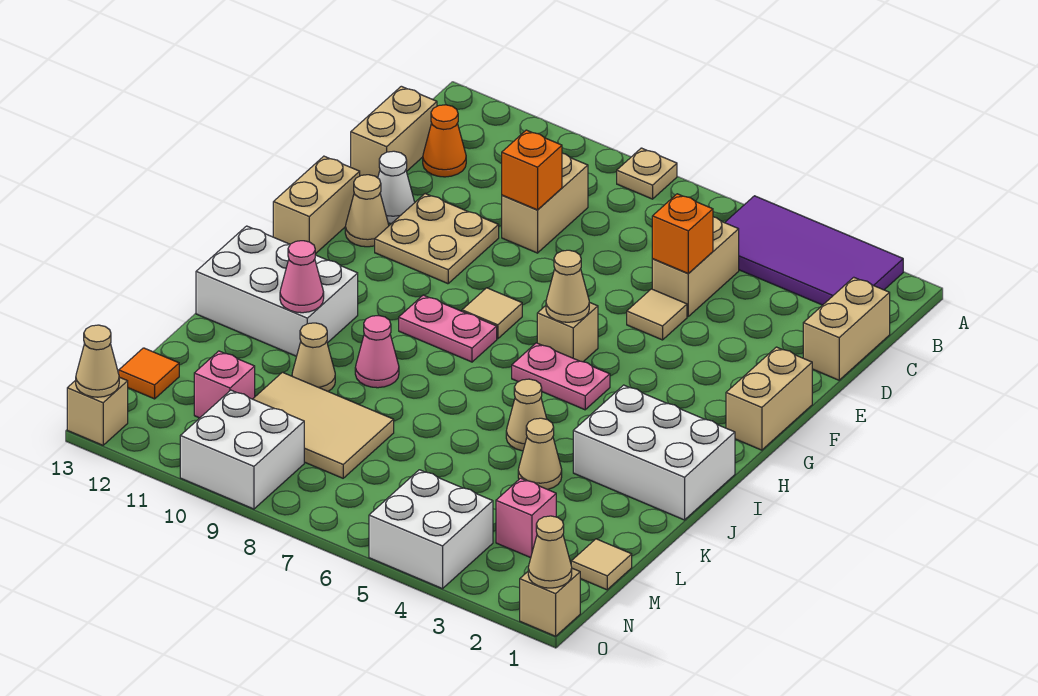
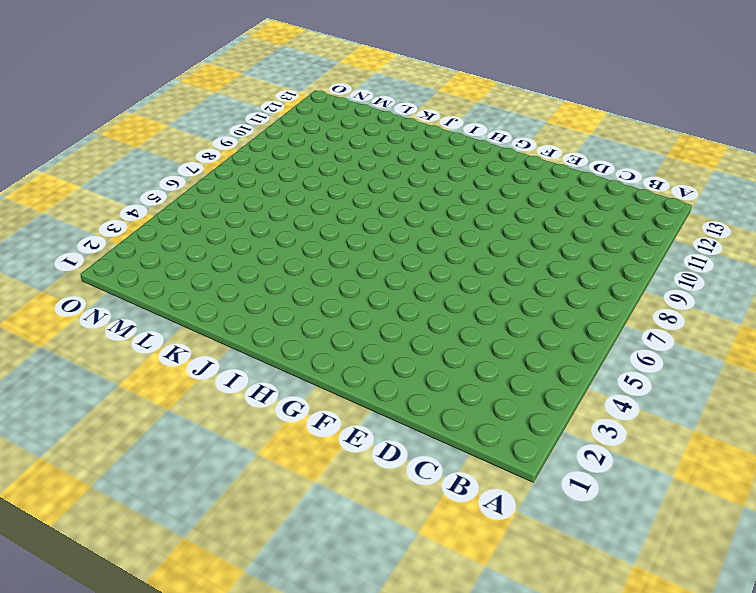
none -> purple 2x4 tile [725,196,903,305]
none -> tan 1x1 plate [617,148,677,199]
none -> tan 1x2 brick [803,277,890,380]
none -> tan 1x2 brick [652,217,739,316]

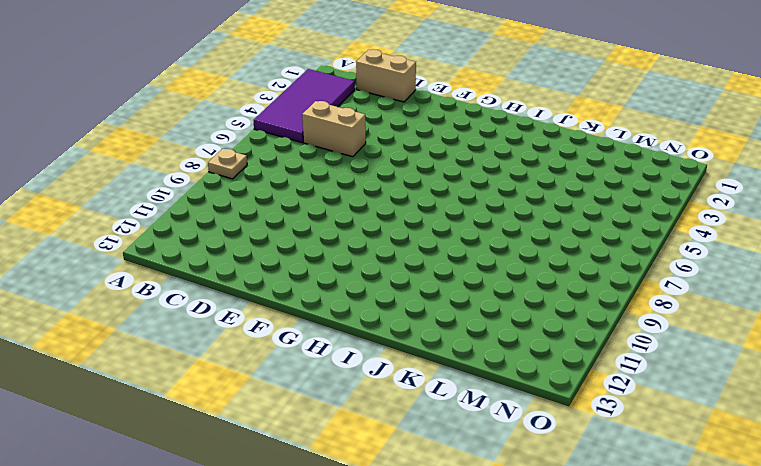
none -> tan 1x2 brick [502,153,588,253]
none -> orange 1x1 cone [423,105,466,177]
none -> tan 1x2 brick [351,86,437,178]
none -> tan 1x1 tile [627,289,687,340]

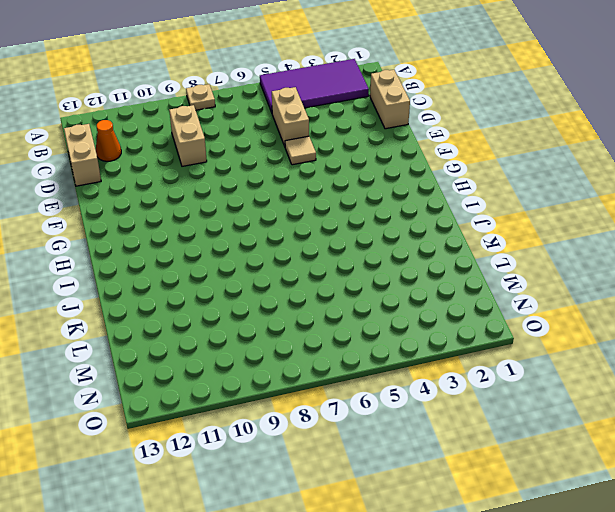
none -> tan 2x2 plate [375,194,499,284]
none -> white 1x1 cone [378,151,415,223]
none -> tan 1x2 brick [726,347,812,450]
none -> tan 1x1 cone [345,175,389,247]

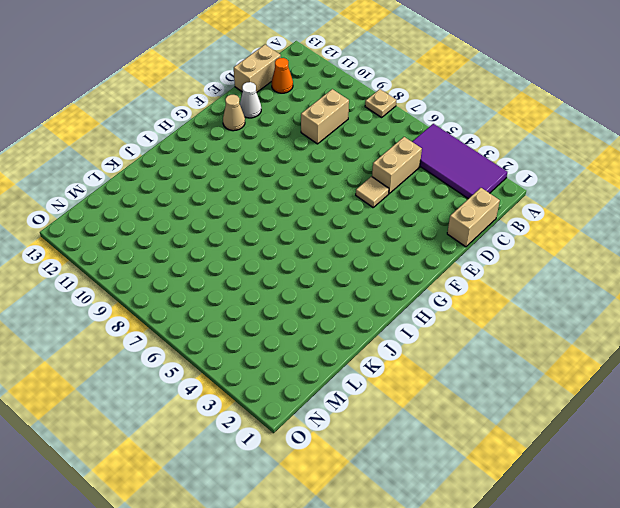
none -> tan 2x2 plate [375,194,499,284]
none -> tan 1x2 brick [726,347,812,450]
none -> tan 1x2 brick [273,156,360,254]
none -> tan 1x1 brick [537,302,598,362]

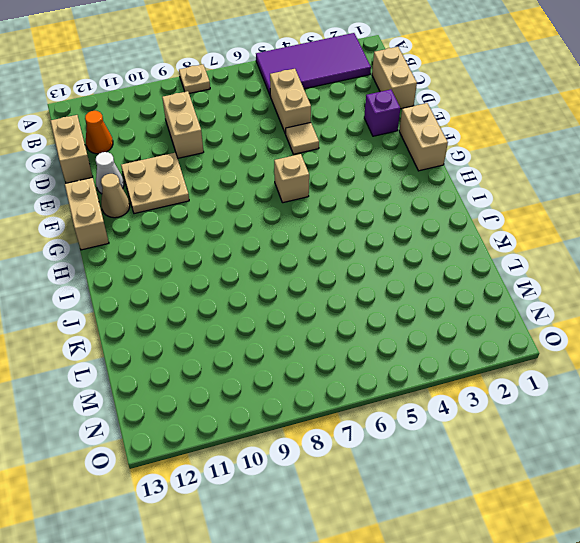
purple 1x1 brick [364,90,400,136] -> none
none -> tan 1x1 tile [462,288,522,339]
none -> pink 1x2 plate [512,343,610,410]
none -> pink 1x2 plate [399,295,497,362]
none -> white 2x3 brick [573,385,735,520]

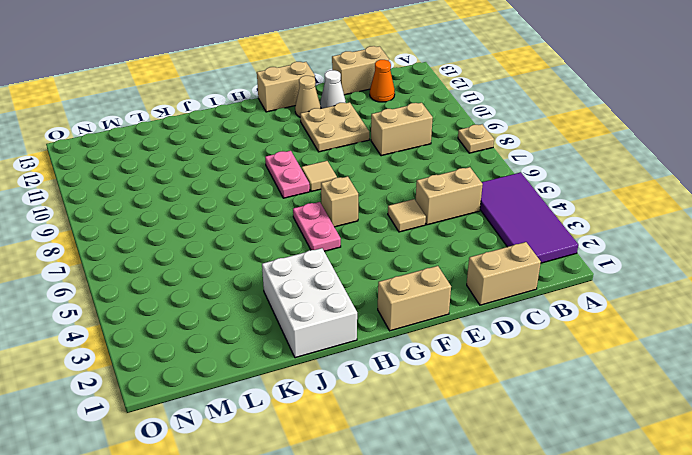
none -> white 2x3 brick [196,226,358,356]
none -> tan 1x1 cone [506,379,547,451]
none -> pink 1x1 cone [355,316,399,388]
none -> tan 1x1 cone [518,418,562,490]

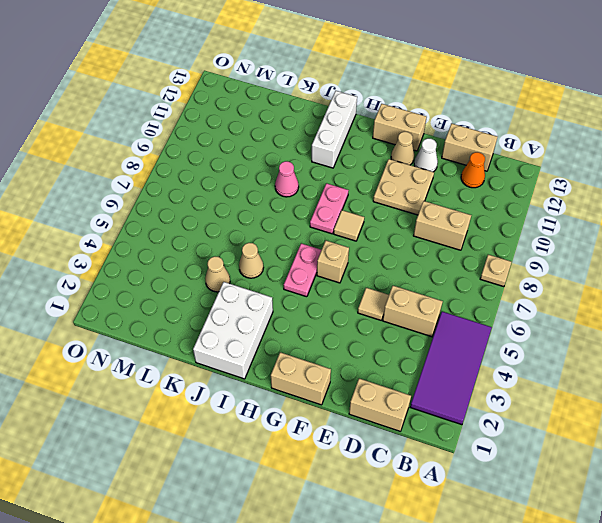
white 1x3 brick [312,91,357,168] -> white 2x3 brick [196,226,358,356]
none -> tan 1x1 cone [292,323,335,391]
none -> tan 2x3 tile [253,372,394,478]
none -> tan 1x1 tile [571,539,632,590]
none -> pink 1x1 brick [496,478,556,558]

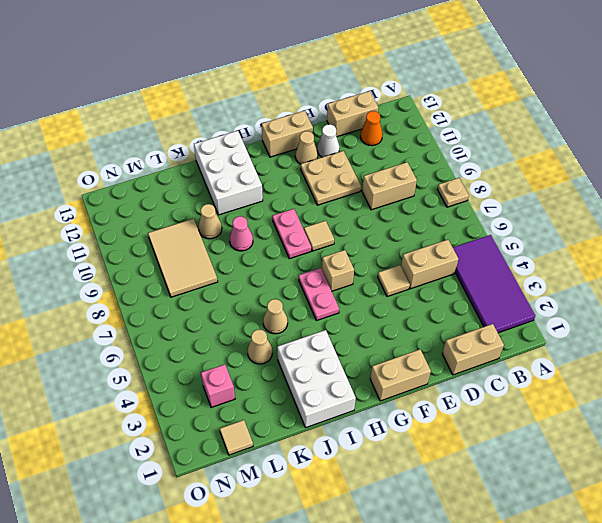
none -> pink 1x1 brick [194,351,255,418]
none -> orange 1x1 tile [119,348,179,399]
none -> white 2x2 brick [369,470,493,589]
none -> white 2x2 brick [180,390,304,509]

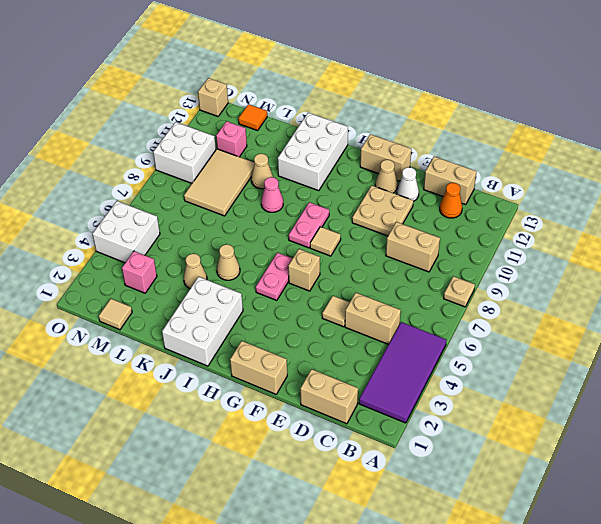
none -> tan 1x1 brick [520,568,580,636]
none -> orange 1x1 brick [652,194,713,274]
none -> orange 1x1 brick [502,130,562,210]
none -> tan 1x1 cone [546,250,589,322]

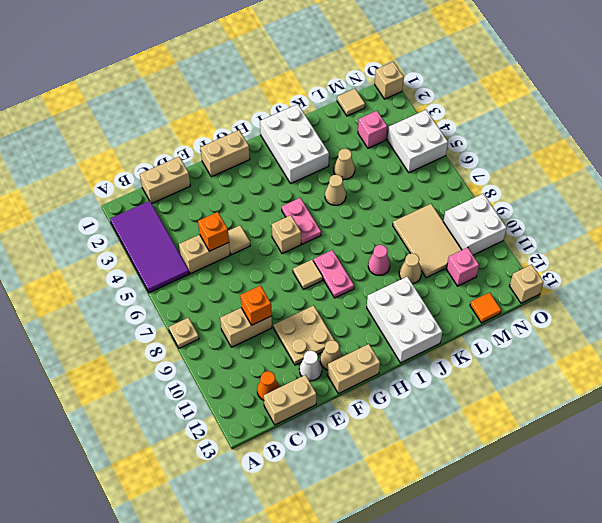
none -> tan 1x1 cone [546,250,589,322]
none -> pink 1x1 cone [280,241,324,313]
none -> tan 1x1 cone [528,516,572,588]
none -> tan 1x1 cone [76,325,119,397]

